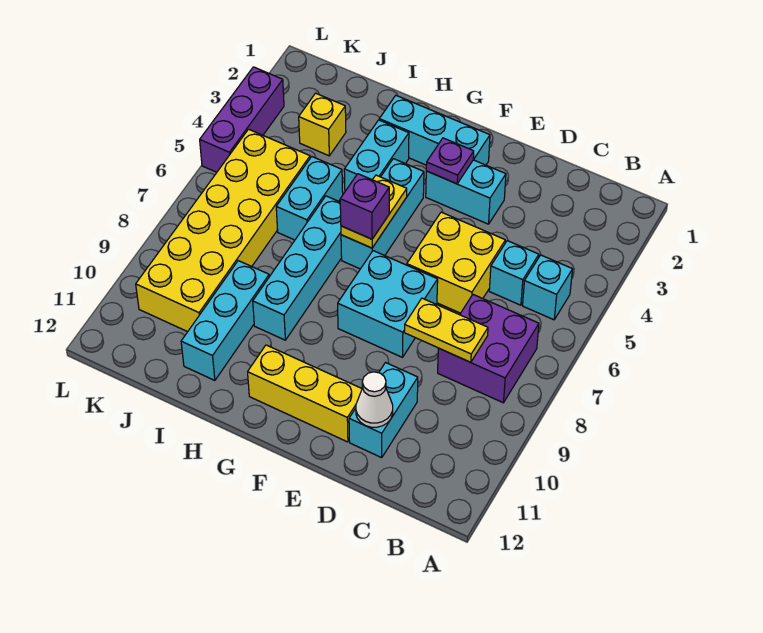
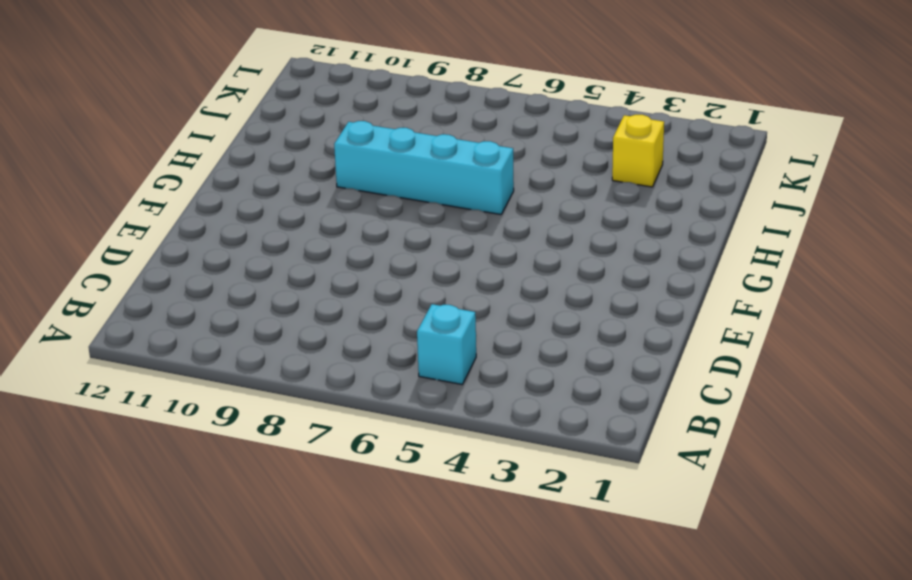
none -> purple 2x2 brick [438,295,539,403]
none -> cyan 1x1 brick [489,241,539,305]
none -> yellow 2x2 brick [407,212,505,313]

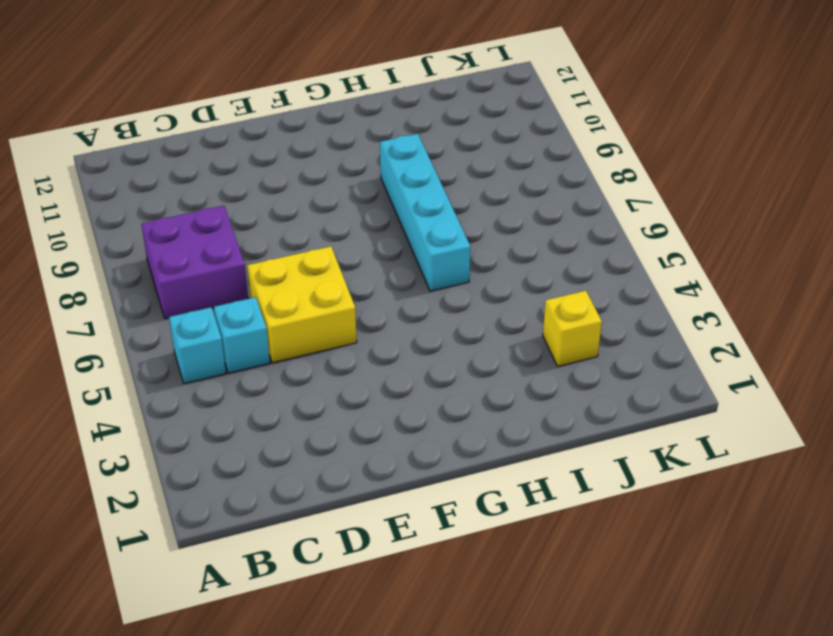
none -> cyan 1x2 brick [349,363,418,458]
none -> cyan 1x2 brick [426,160,506,224]
none -> cyan 2x2 brick [338,251,438,357]

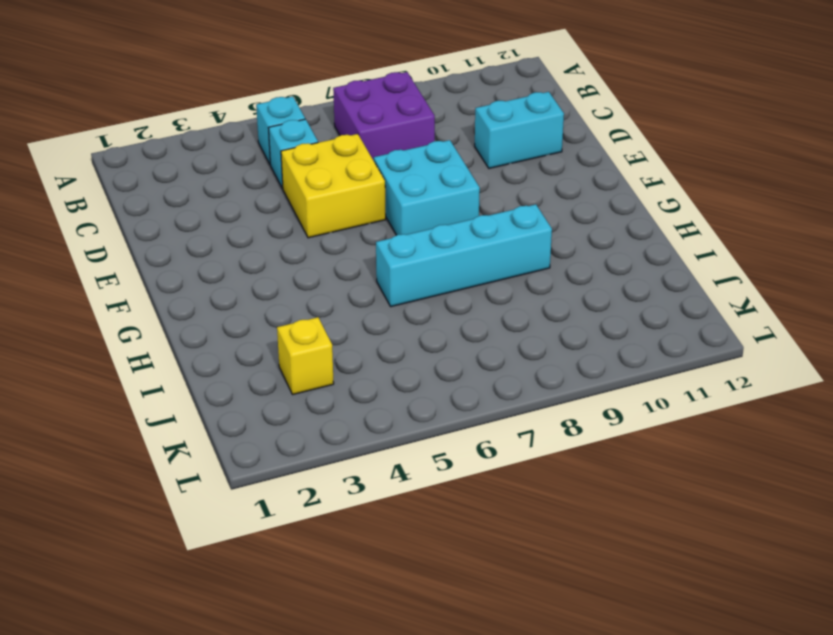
none -> cyan 1x2 brick [426,160,506,224]
none -> yellow 1x3 brick [248,345,362,442]
none -> cyan 1x3 brick [379,96,490,165]

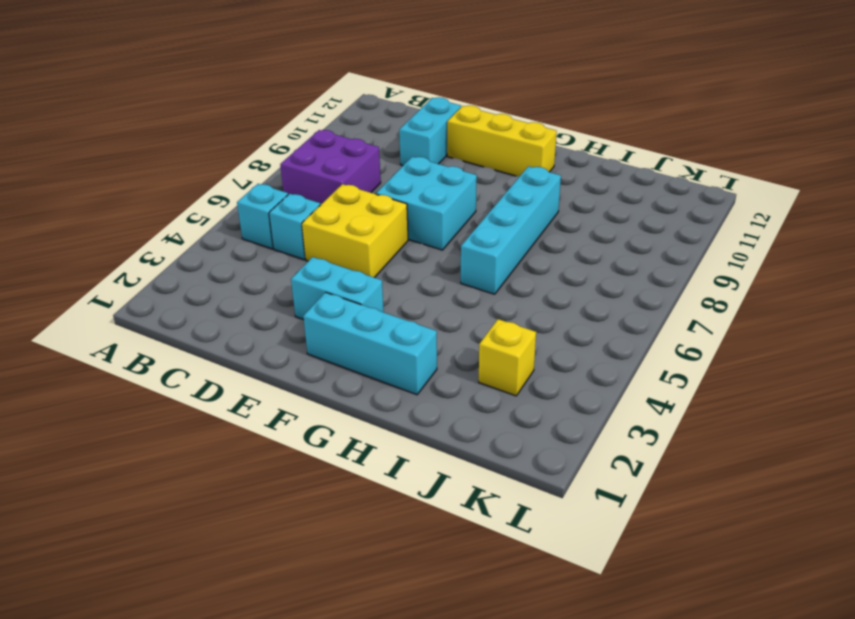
none -> cyan 1x3 brick [341,159,424,269]
none -> cyan 1x2 brick [344,120,409,191]
none -> cyan 1x2 brick [276,157,343,240]

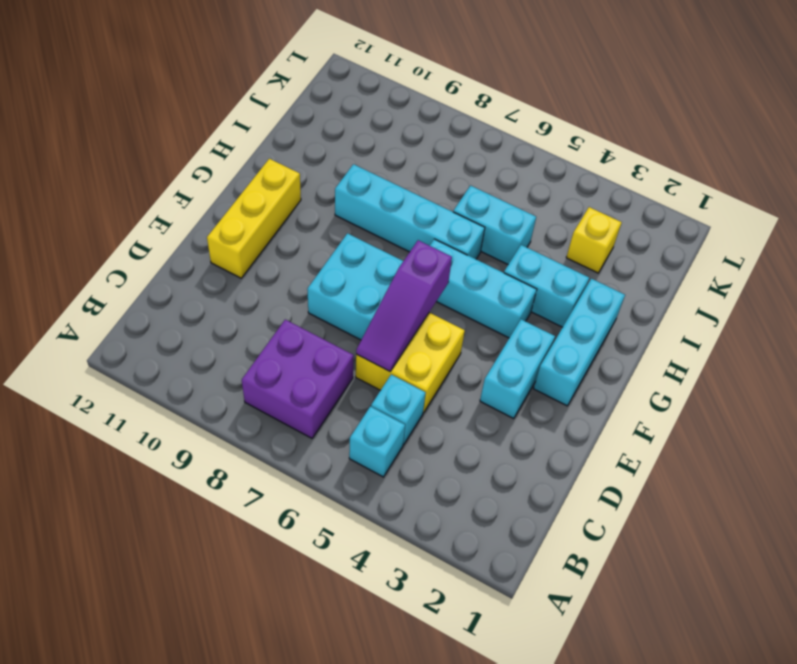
purple 1x3 slope [356,240,452,371] -> none
none -> cyan 1x2 brick [349,363,418,458]
none -> cyan 1x3 brick [181,261,269,381]
none -> yellow 2x6 brick [136,129,310,332]

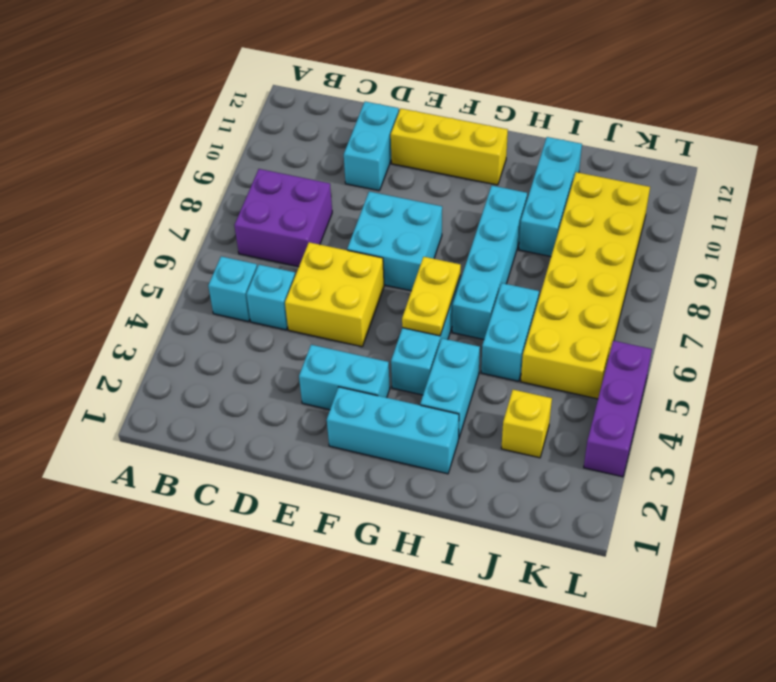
none -> yellow 1x2 plate [404,298,488,362]
none -> white 1x1 cone [356,372,393,427]
none -> purple 1x1 plate [426,138,474,184]

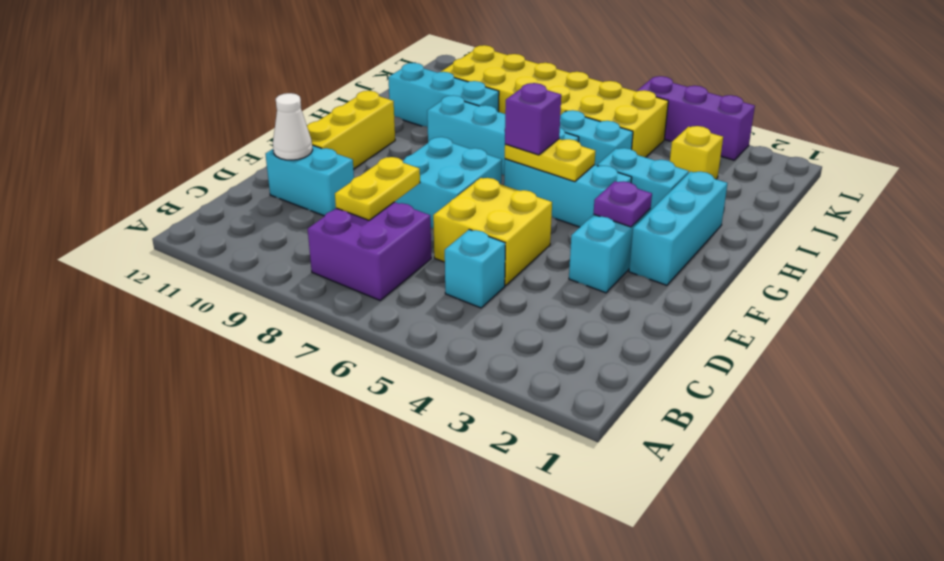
none -> cyan 1x1 brick [523,255,573,320]

